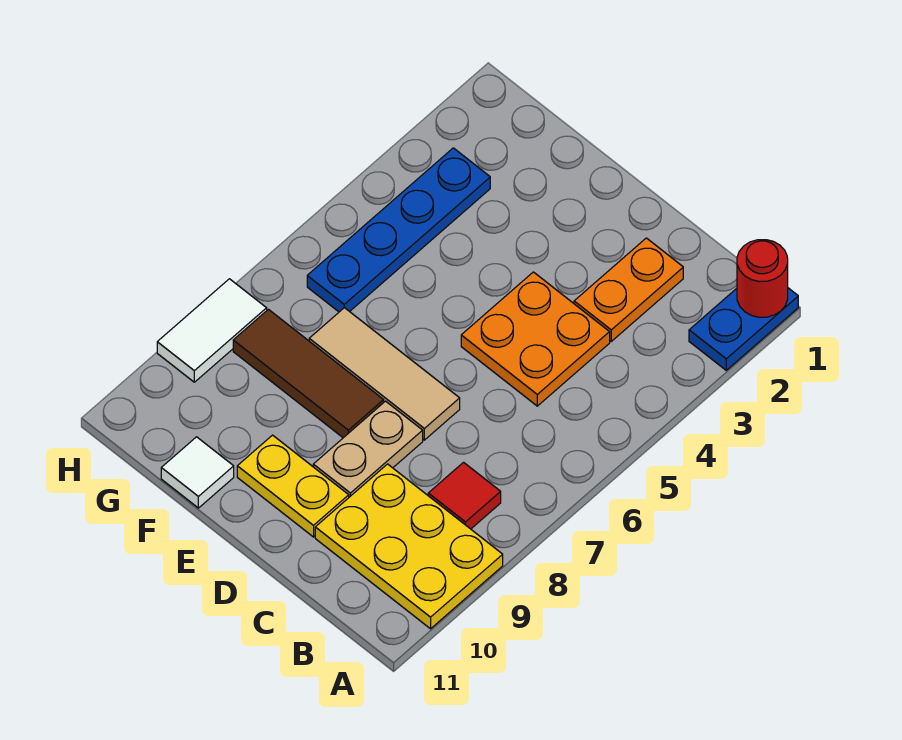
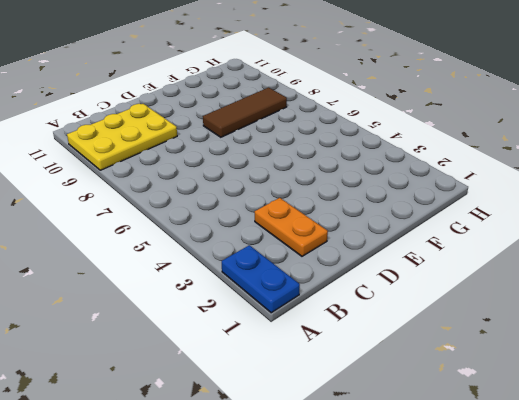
none -> red 1x1 tile [428,462,501,529]
none -> orange 2x2 plate [461,272,610,406]
none -> tan 1x3 tile [309,308,460,440]

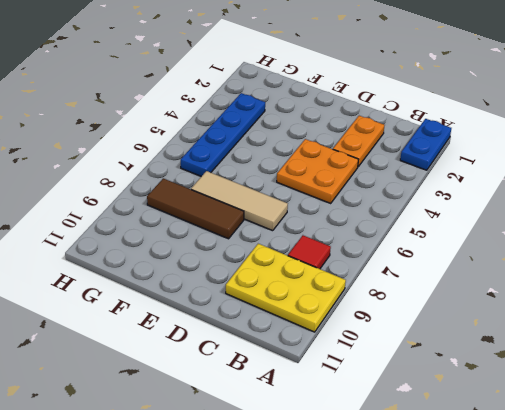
none -> tan 1x2 plate [313,401,423,497]
none -> yellow 1x2 plate [237,435,349,537]
none -> white 1x1 tile [161,437,234,508]

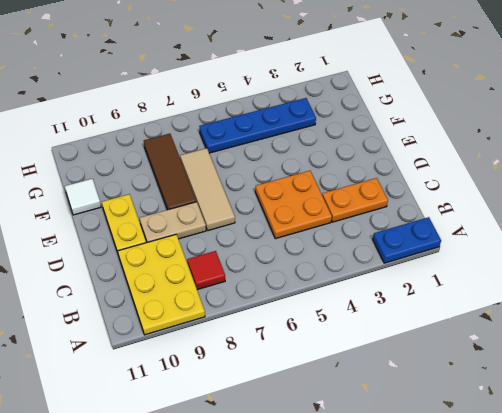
none -> white 1x2 tile [157,279,267,382]
none -> red 1x1 round brick [737,240,788,317]

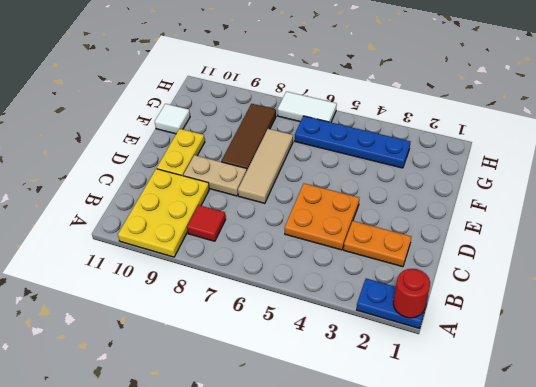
white 1x2 tile [278,92,337,122] -> white 1x2 tile moved to [157,279,267,382]

